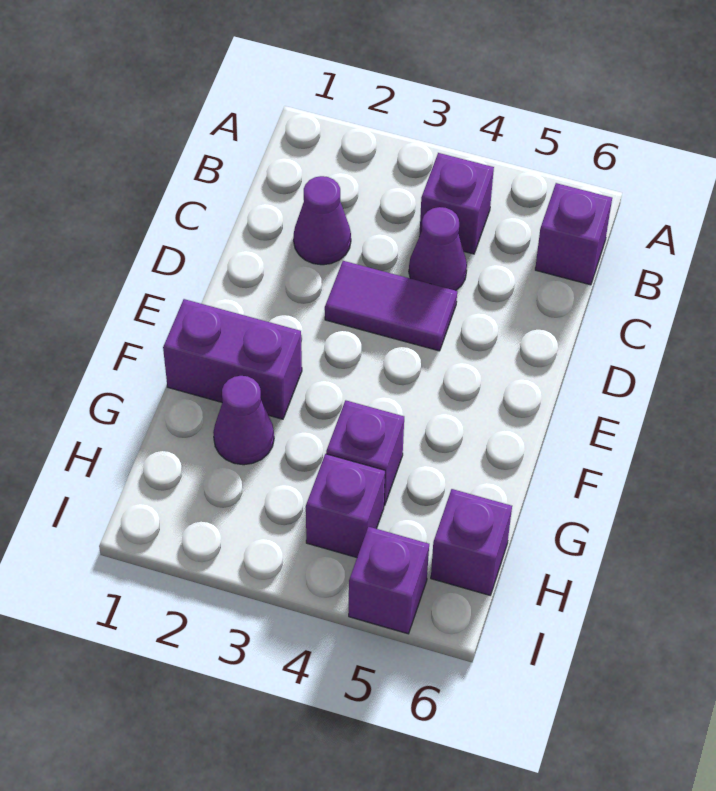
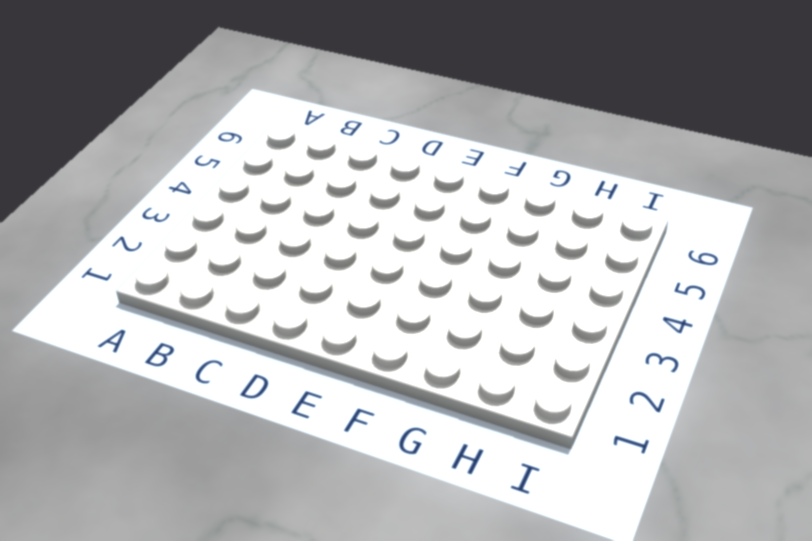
none -> purple 1x1 brick [419,153,494,254]
none -> purple 1x1 brick [535,183,612,285]

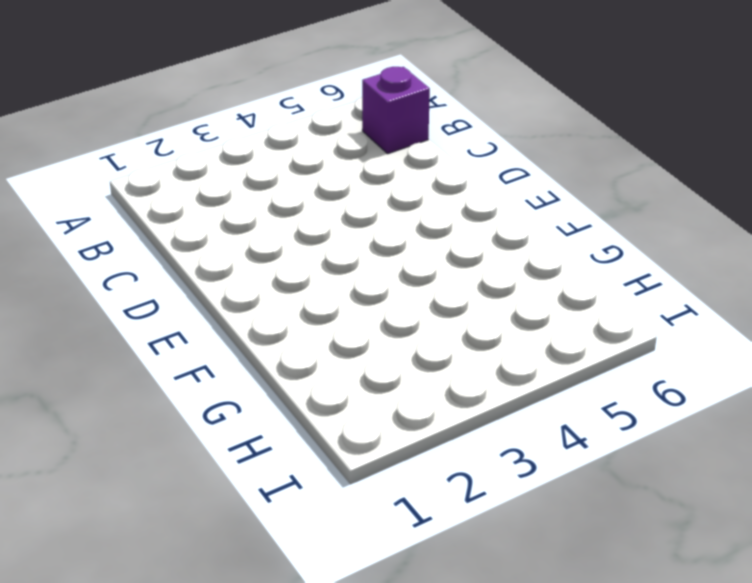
none -> purple 1x1 brick [419,153,494,254]
none -> purple 1x1 cone [294,176,351,265]

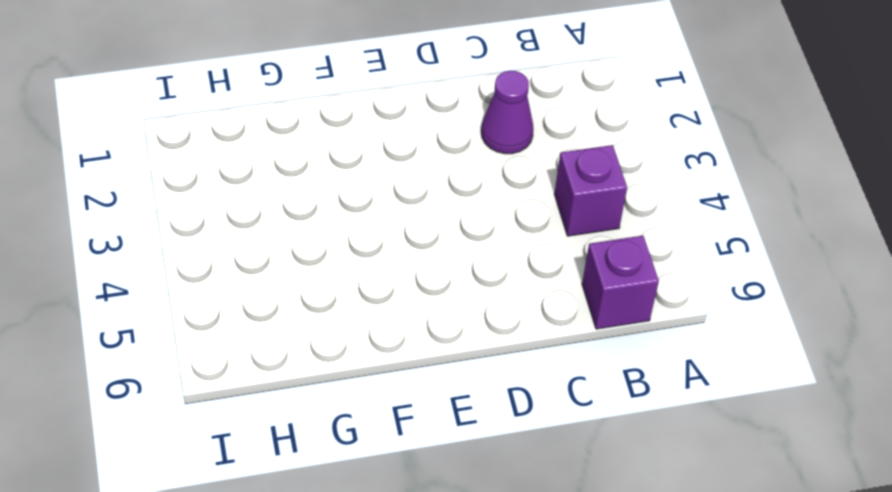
none -> purple 1x1 cone [409,207,467,291]
none -> purple 1x2 tile [325,261,457,351]

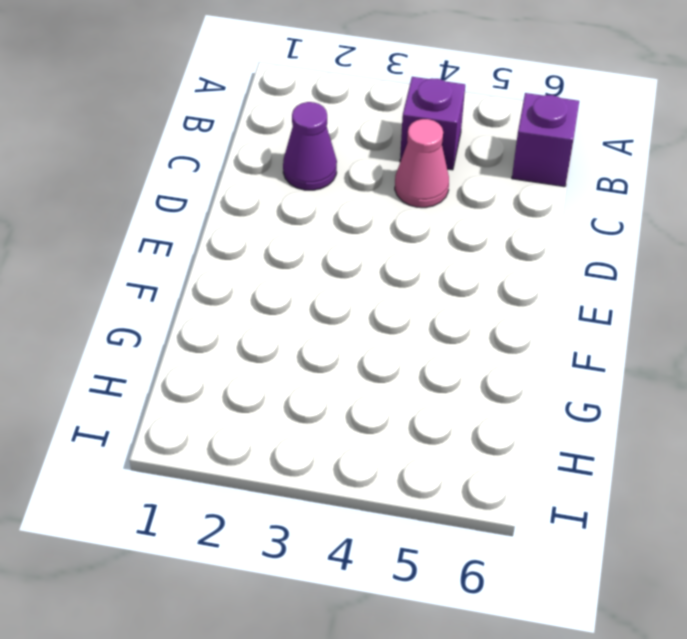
pink 1x1 cone [395,119,449,208] -> purple 1x1 cone [409,207,467,291]
none -> purple 1x2 tile [325,261,457,351]
none -> purple 1x2 brick [163,299,302,419]

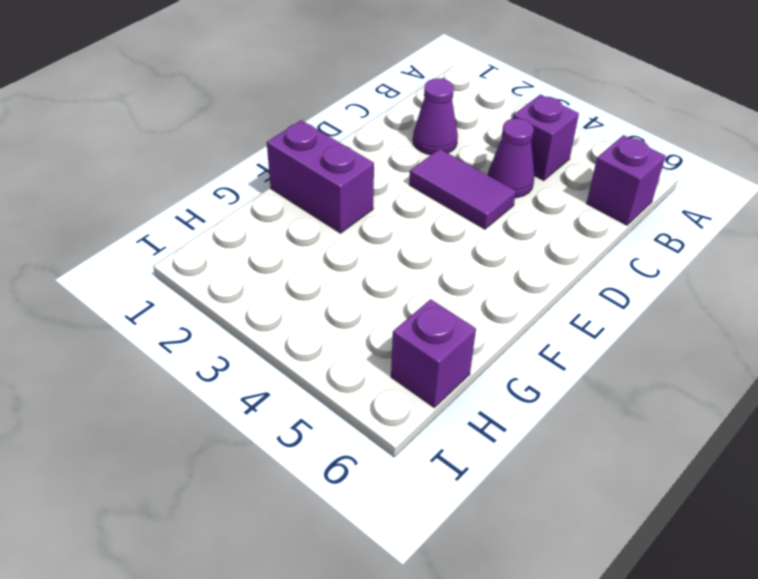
none -> purple 1x1 cone [213,376,274,465]
none -> purple 1x1 brick [326,400,404,506]

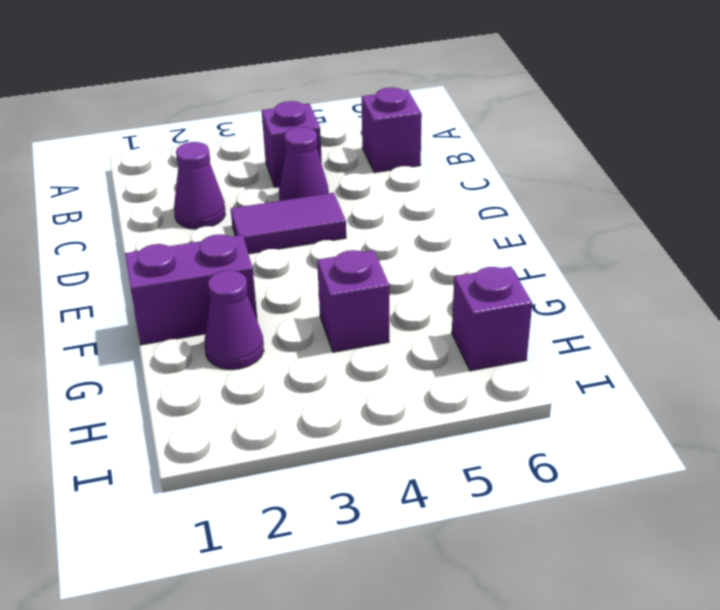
none -> purple 1x1 brick [306,454,385,557]
none -> purple 1x1 brick [349,527,429,634]

